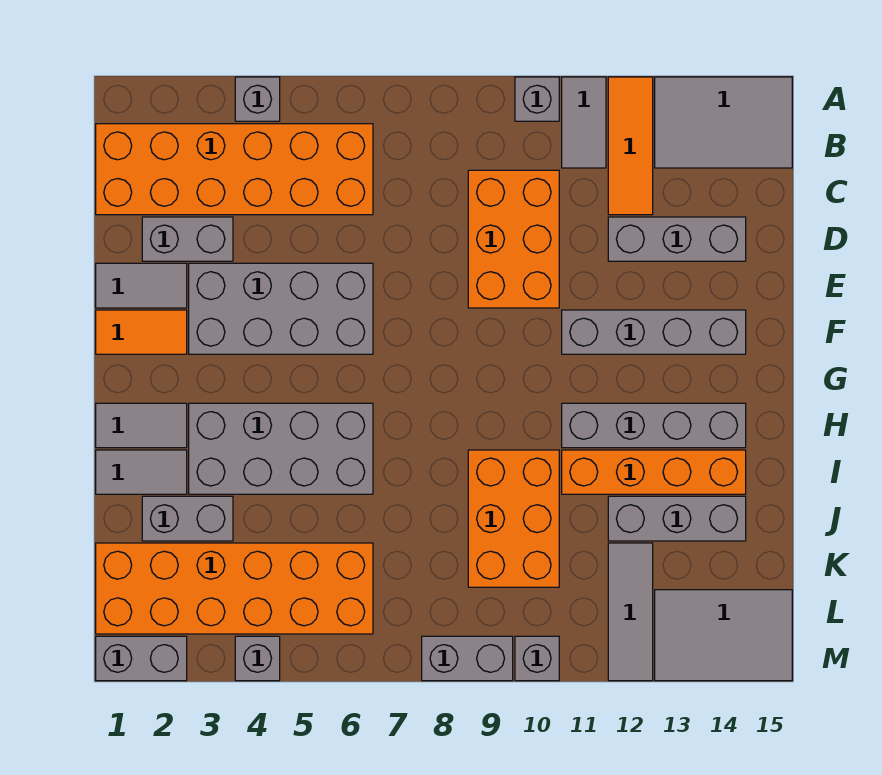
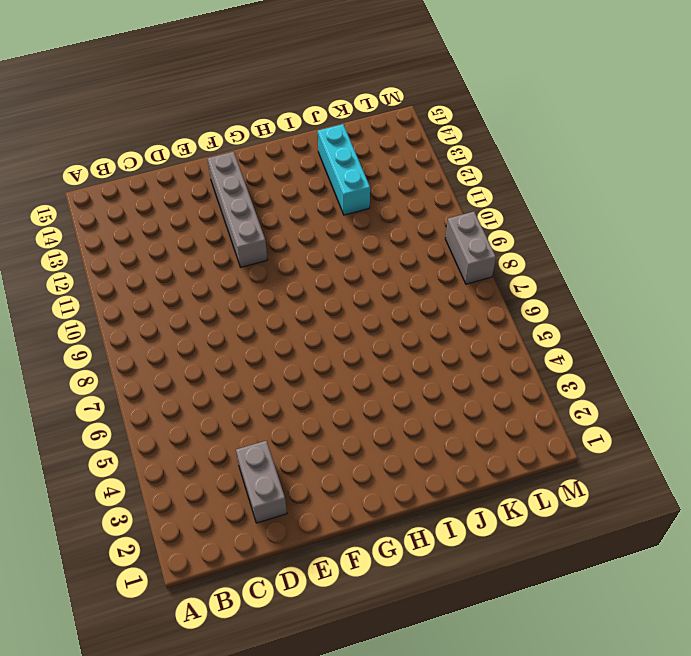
cyan 1x3 brick [318,124,370,215] -> grey 1x3 brick [608,496,746,541]
none -> grey 1x1 brick [235,77,280,121]
none -> grey 1x1 brick [515,77,559,121]
none -> grey 1x2 tile [562,77,606,168]

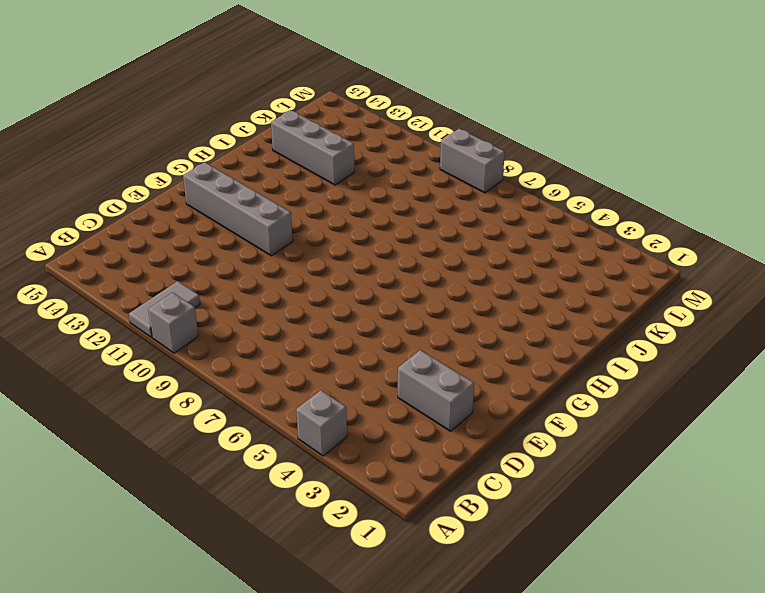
none -> orange 1x3 tile [608,77,653,215]
none -> grey 2x3 tile [655,77,792,168]
none -> orange 2x6 brick [96,124,373,215]

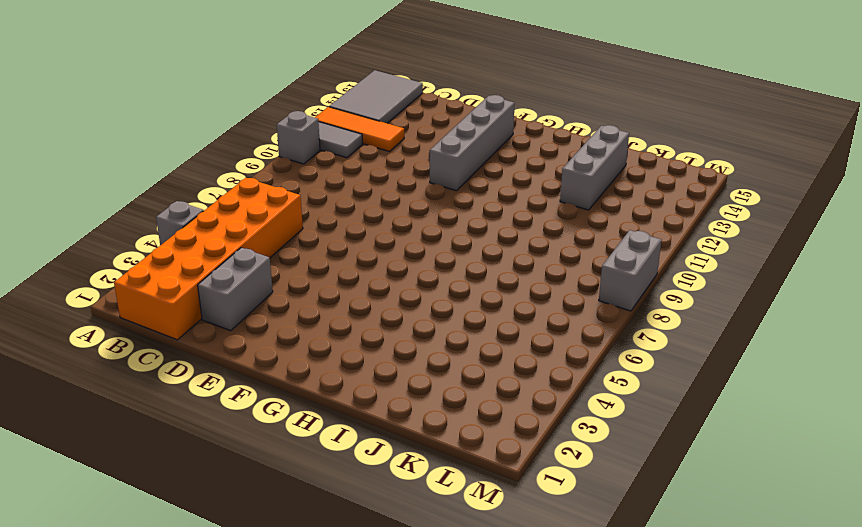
none -> orange 2x3 brick [468,170,559,308]
none -> grey 1x3 brick [608,217,746,261]
none -> grey 1x2 tile [96,263,187,308]

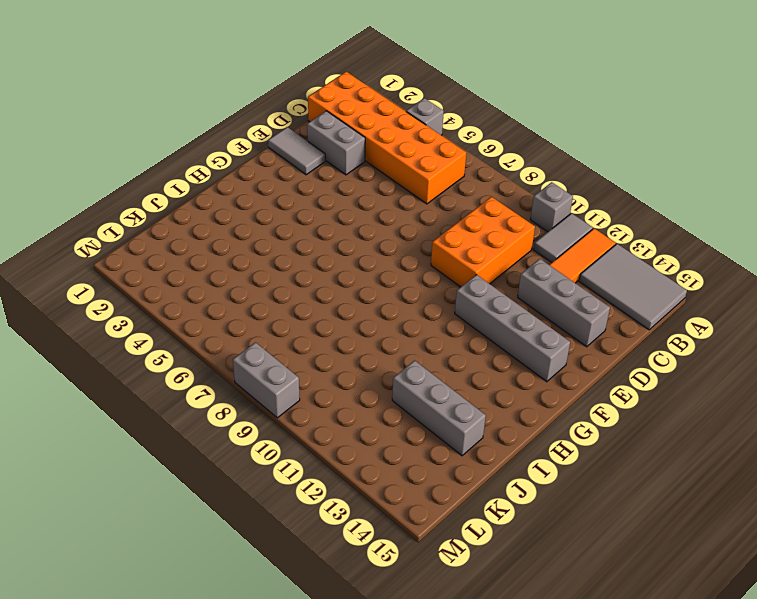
none -> grey 2x4 brick [189,263,373,354]
none -> orange 1x2 tile [96,310,187,354]
none -> grey 1x2 tile [96,403,187,448]

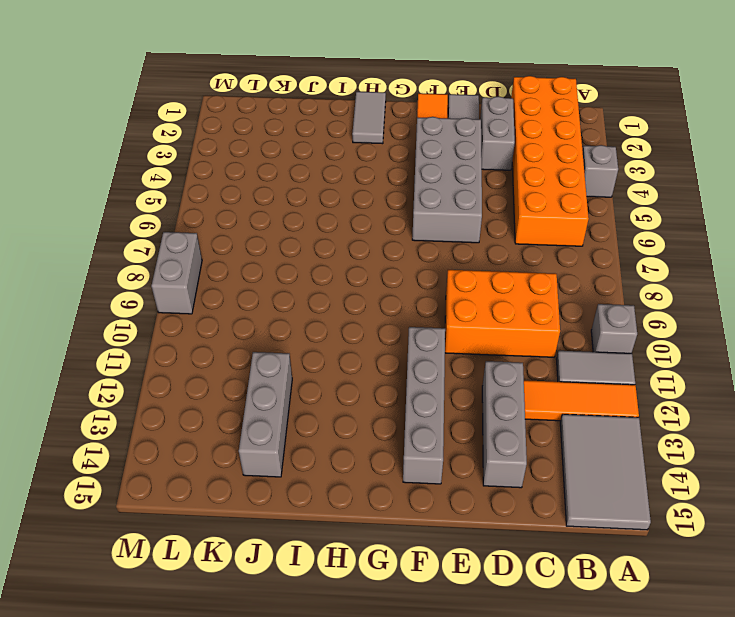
none -> grey 2x4 brick [189,403,373,494]
none -> grey 1x4 brick [562,403,746,448]
none -> grey 1x2 tile [96,450,187,494]

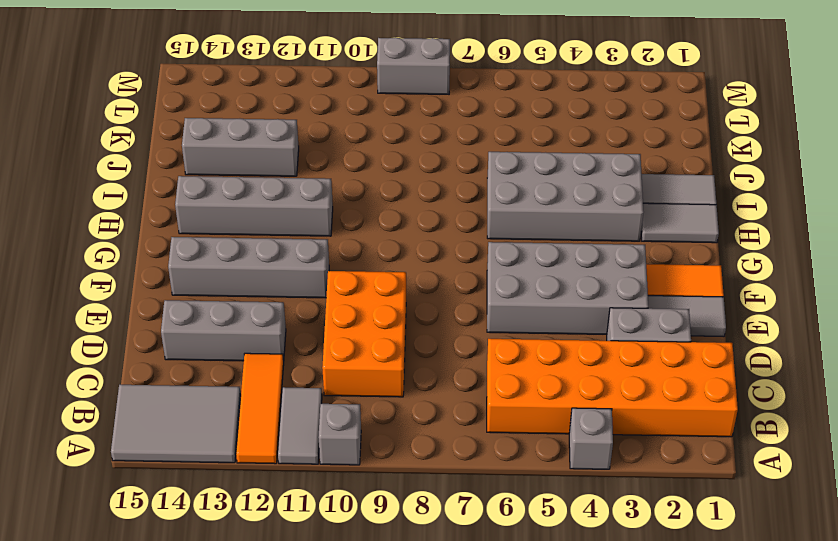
none -> orange 2x3 brick [468,450,559,587]
none -> orange 1x4 brick [562,450,746,494]
none -> grey 1x2 brick [142,496,233,541]

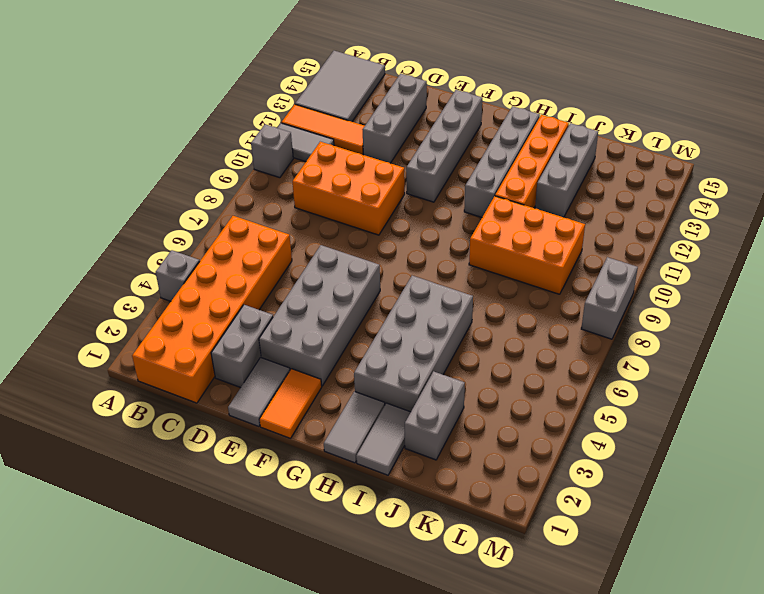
none -> orange 2x6 brick [96,543,373,634]
none -> grey 1x3 tile [608,543,653,681]
none -> grey 2x3 tile [655,590,792,681]

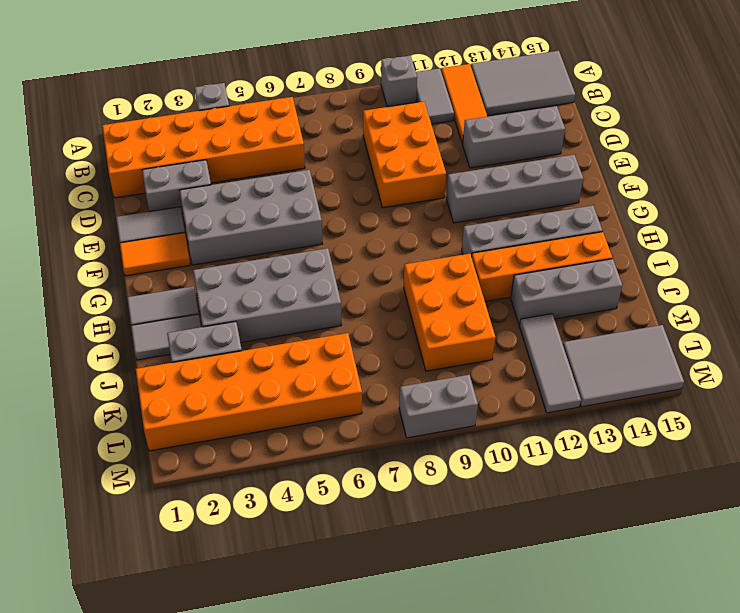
none -> grey 1x2 brick [96,636,187,681]
none -> grey 1x1 brick [235,636,280,681]
none -> grey 1x1 brick [515,636,559,681]

